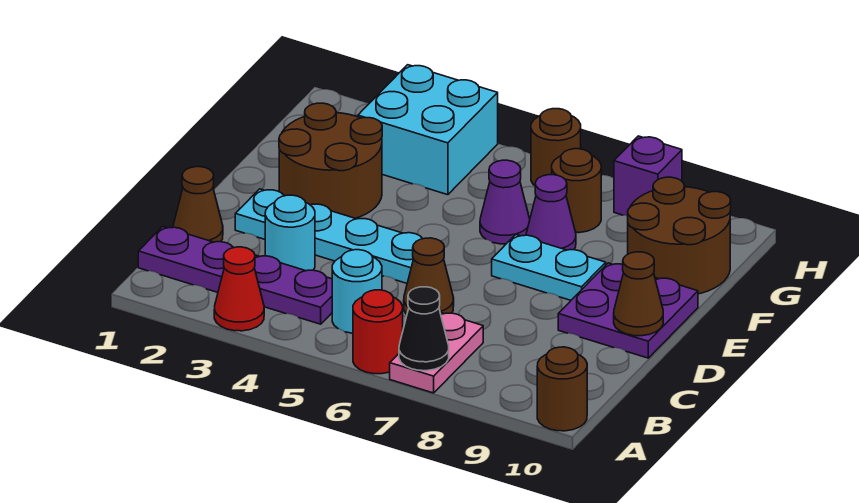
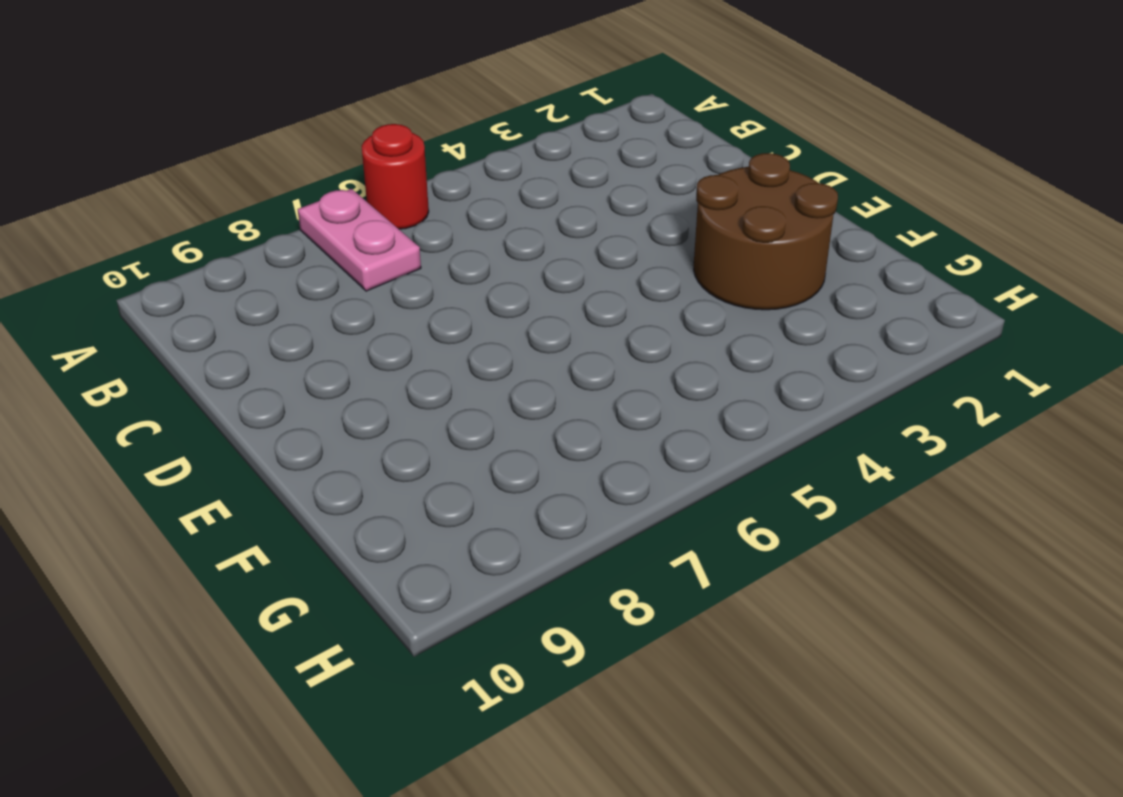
none -> red 1x1 cone [214,247,264,331]
none -> brown 1x1 round brick [537,347,587,431]
none -> purple 1x4 plate [138,227,332,324]

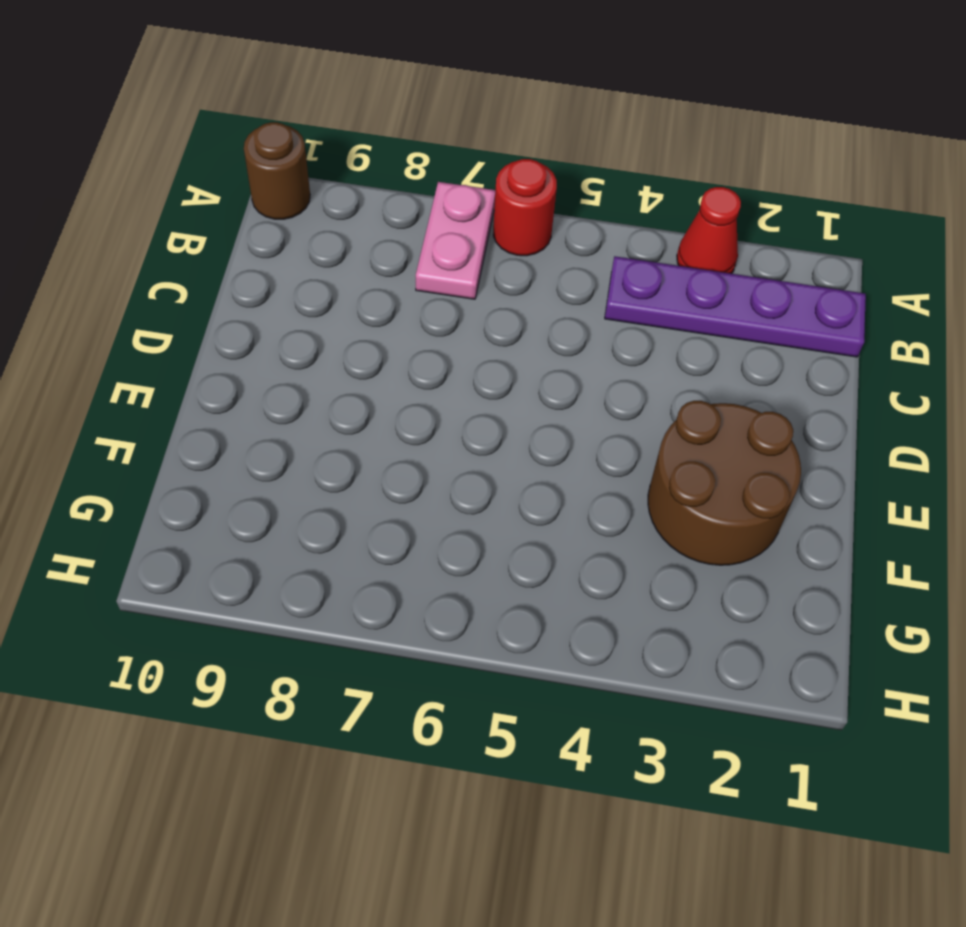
none -> cyan 1x1 round brick [332,250,382,333]
none -> brown 1x1 cone [173,167,223,242]
none -> cyan 1x1 round brick [265,195,315,271]

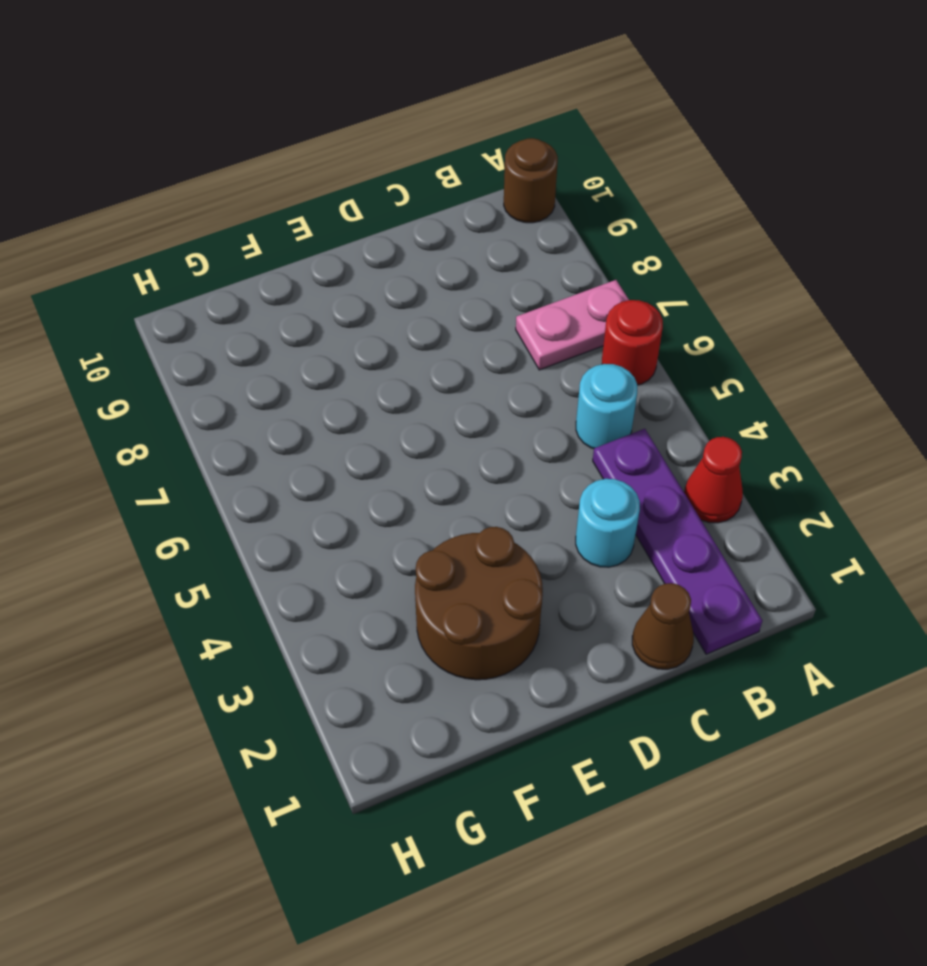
none -> brown 1x1 cone [404,238,454,314]
none -> cyan 1x4 plate [235,189,423,283]
none -> purple 2x2 plate [558,263,698,358]

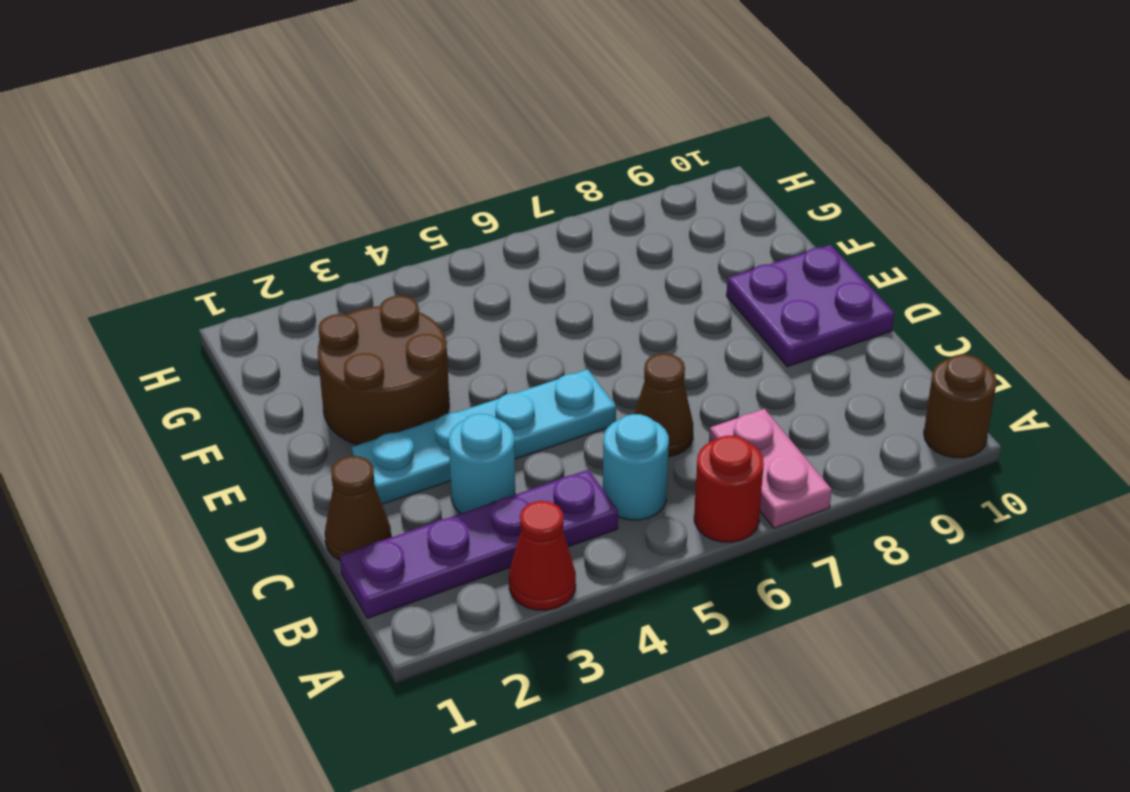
none -> cyan 1x2 plate [492,235,606,300]
none -> purple 1x1 cone [480,160,530,244]
none -> purple 1x1 cone [526,175,576,250]

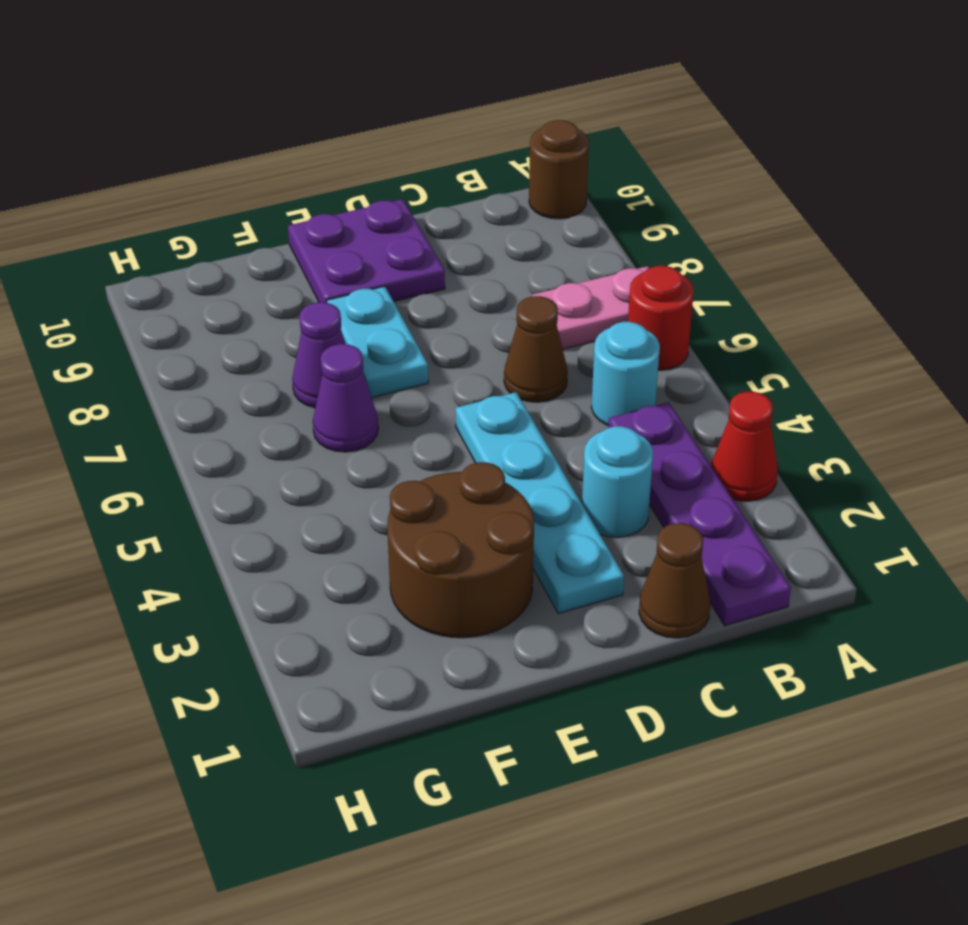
none -> brown 2x2 round brick [628,177,731,294]
none -> cyan 2x2 brick [358,65,498,195]
none -> brown 1x1 round brick [552,149,601,233]

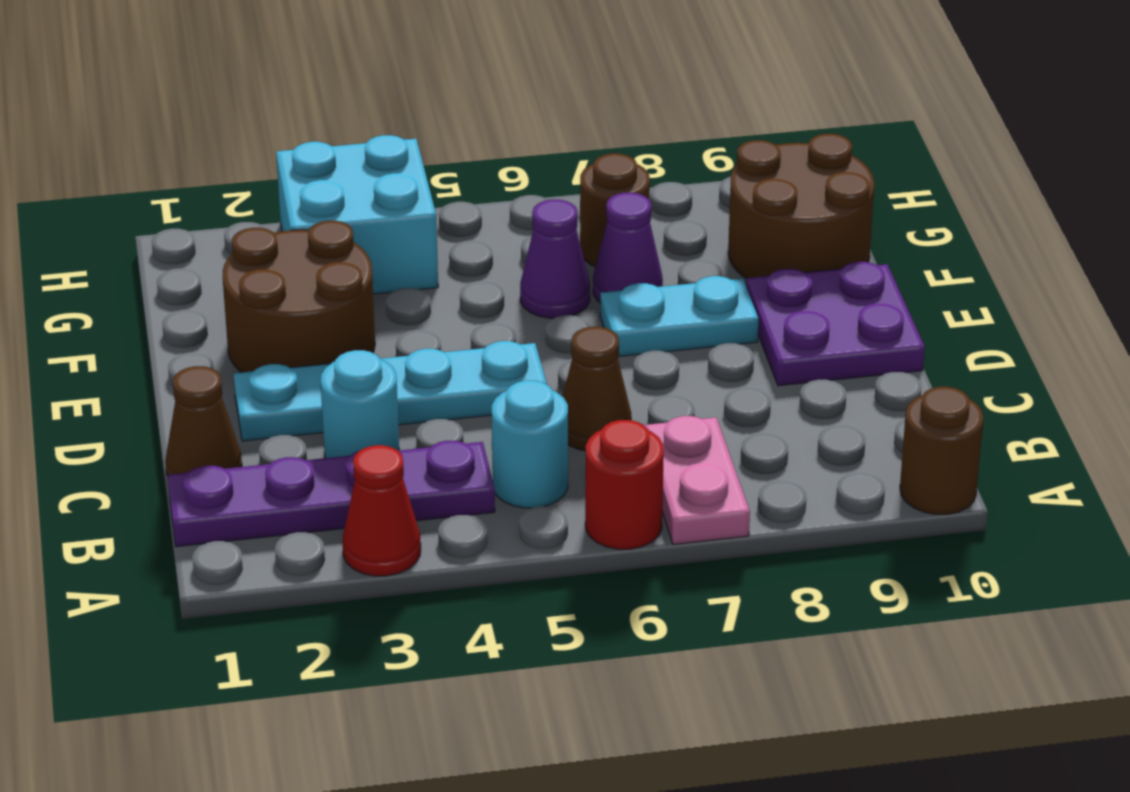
none -> brown 1x1 round brick [531,109,581,185]
none -> purple 1x1 brick [614,136,682,216]
none -> black 1x1 cone [399,287,449,371]

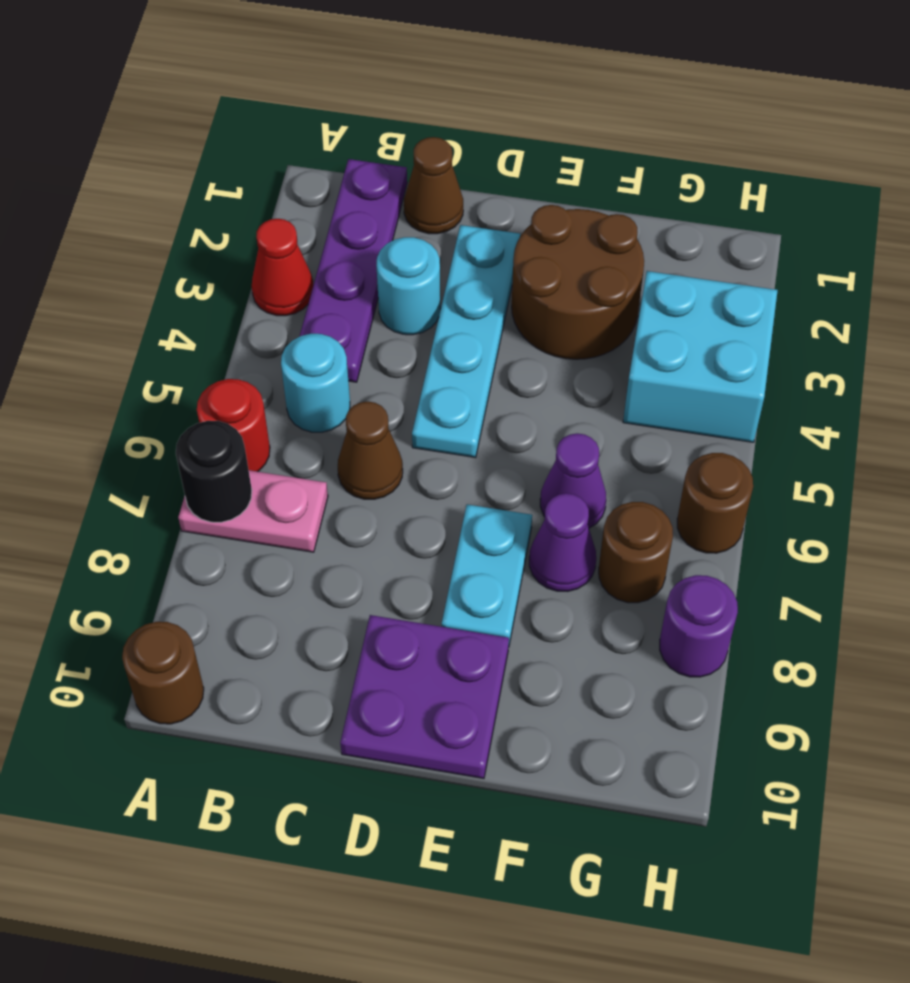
black 1x1 round brick [176,421,252,522] -> black 1x1 cone [399,287,449,371]
purple 1x1 round brick [660,575,738,677] -> purple 1x1 brick [614,136,682,216]
none -> brown 2x2 round brick [628,177,731,294]
none -> brown 1x1 cone [614,252,663,336]

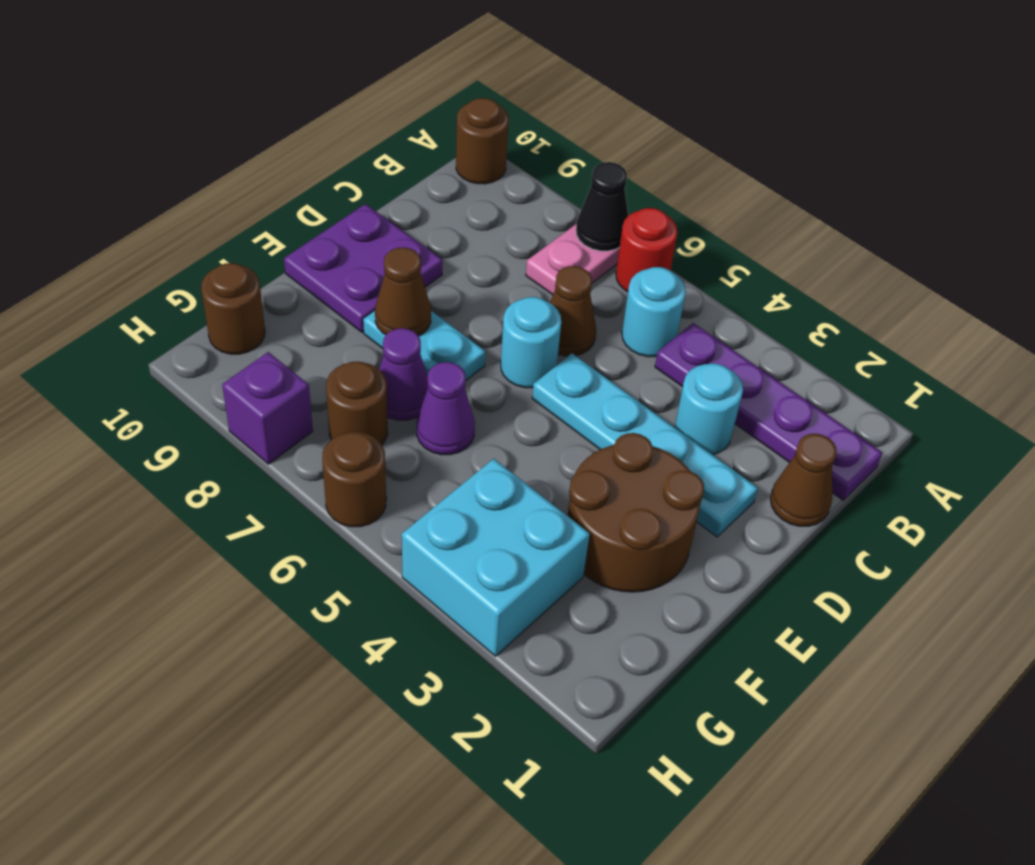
cyan 1x1 round brick [501,297,561,388] -> none
brown 1x1 cone [375,247,431,336] -> brown 1x1 cone moved to [614,252,663,336]
brown 1x1 round brick [201,263,265,354] -> brown 2x2 round brick [628,177,731,294]
none -> red 1x1 cone [214,247,264,331]

